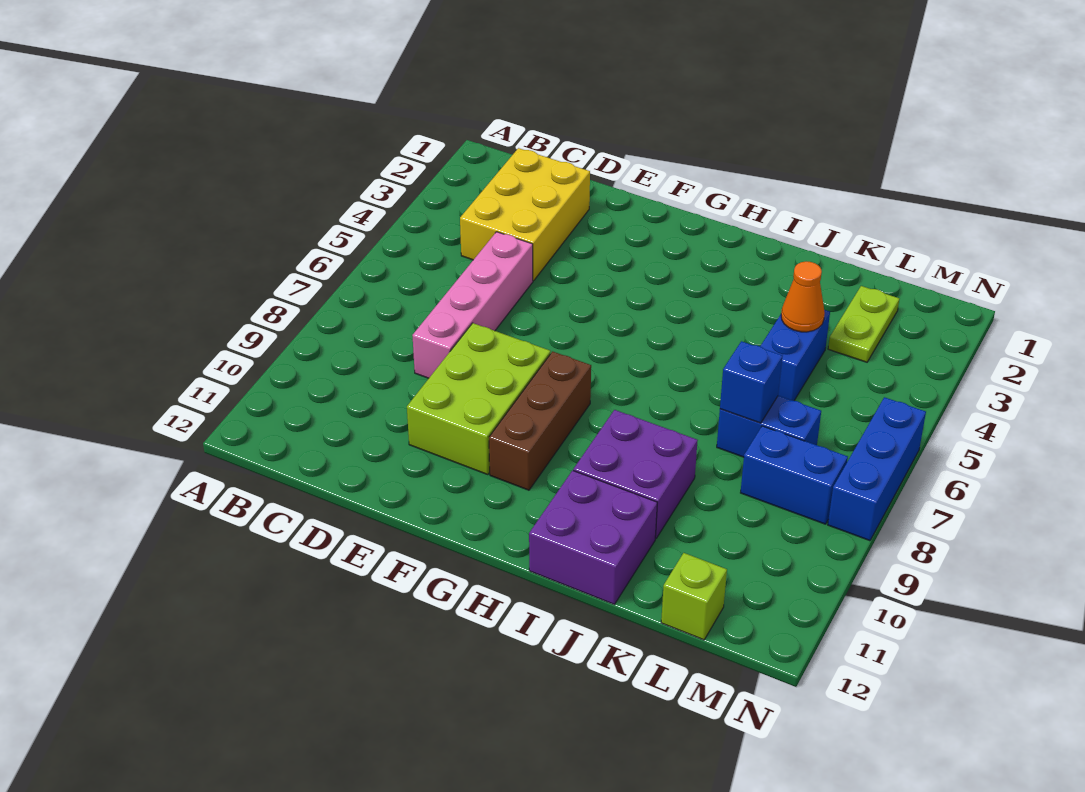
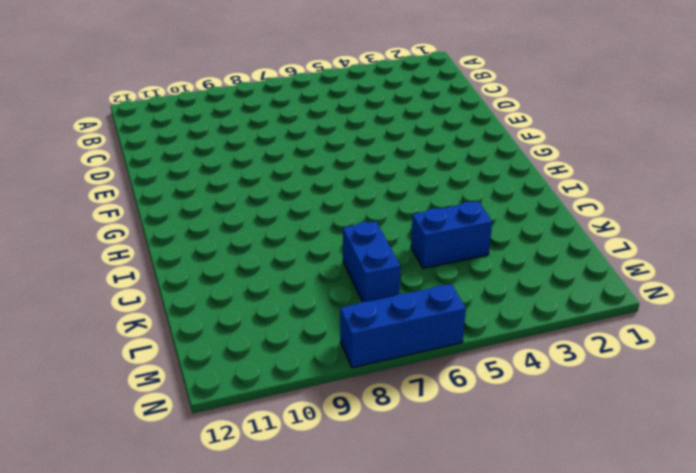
none -> yellow 2x3 brick [460,148,590,281]
none -> pink 1x4 brick [412,232,533,378]
none -> lime 2x3 brick [407,323,551,475]

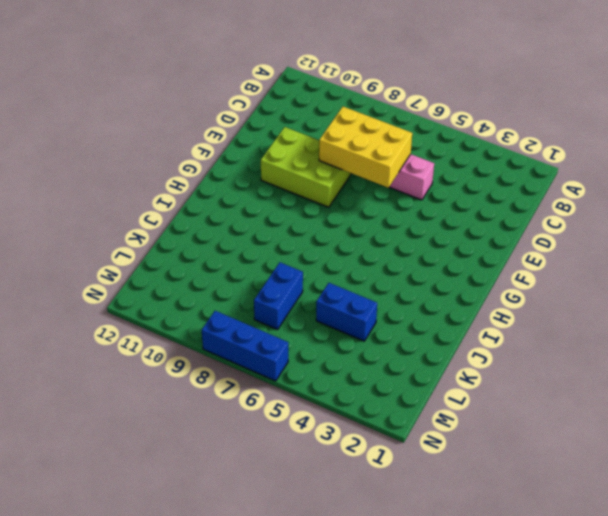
yellow 2x3 brick [319,107,412,188] -> yellow 2x3 brick moved to [460,148,590,281]
none -> brown 1x3 brick [489,351,591,490]
none -> purple 2x2 brick [573,410,698,539]
none -> purple 2x2 brick [529,470,657,604]

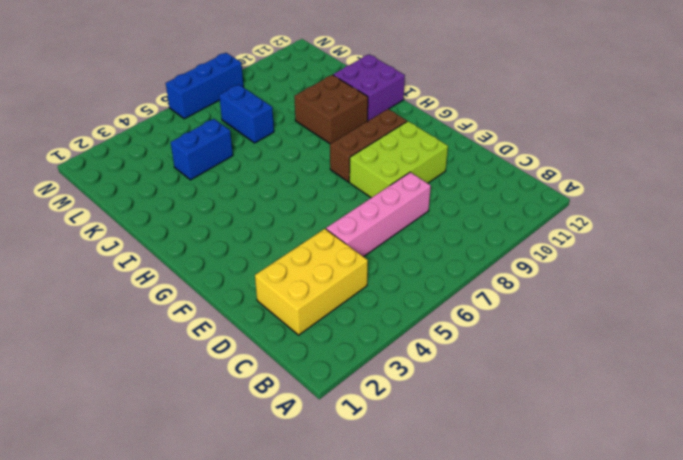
brown 2x2 brick [294,75,368,144] -> purple 2x2 brick [573,410,698,539]
none -> lime 1x2 plate [828,286,899,362]
none -> blue 1x2 brick [741,426,848,524]
none -> lime 1x1 brick [661,553,727,640]

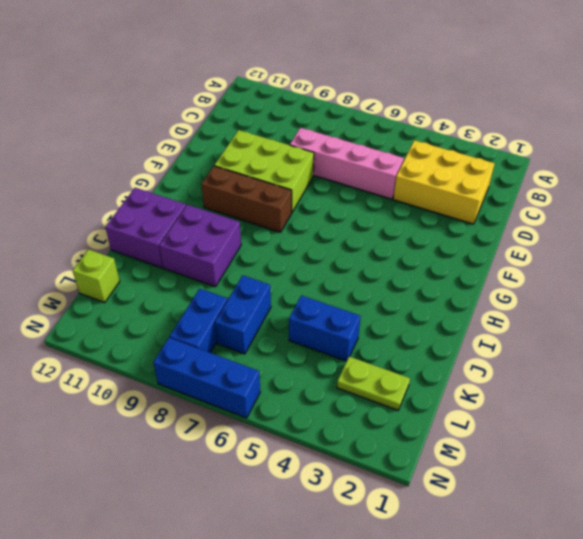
none -> orange 1x1 cone [781,262,825,332]
none -> blue 1x1 brick [720,341,782,423]

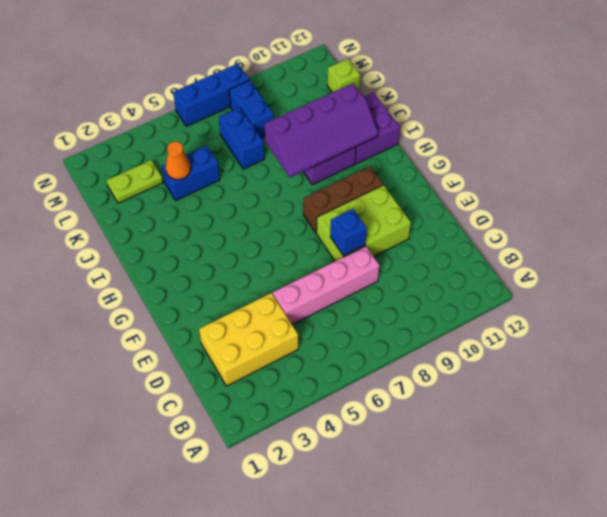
blue 1x1 brick [330,209,367,256] -> blue 1x1 brick moved to [720,341,782,423]
purple 2x4 slope [264,83,378,178] -> none

